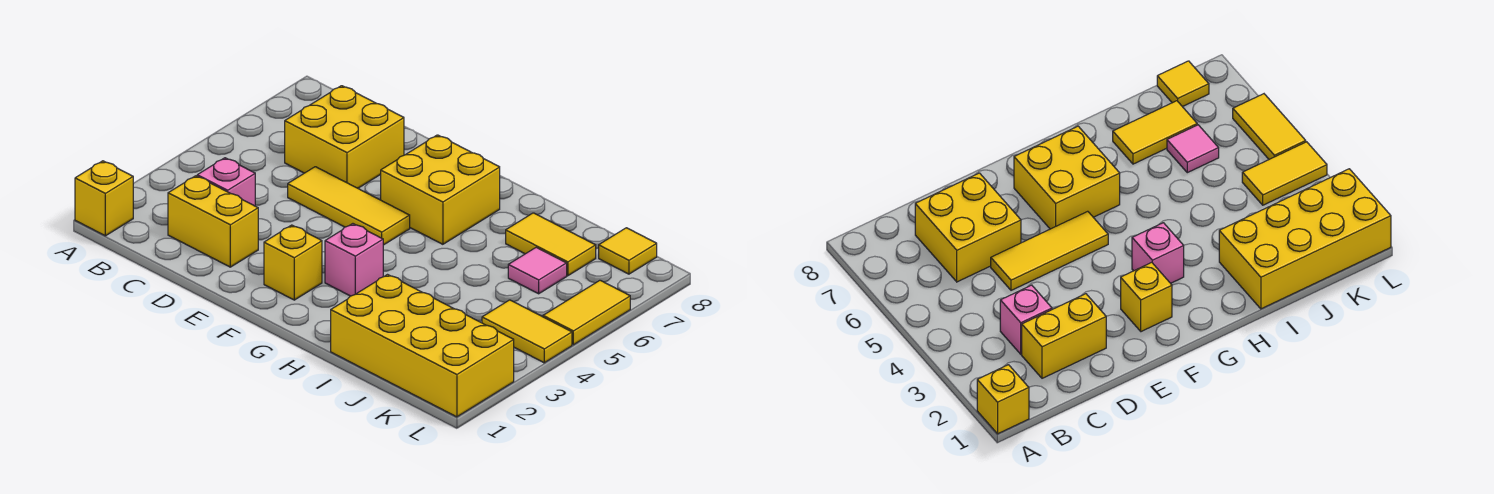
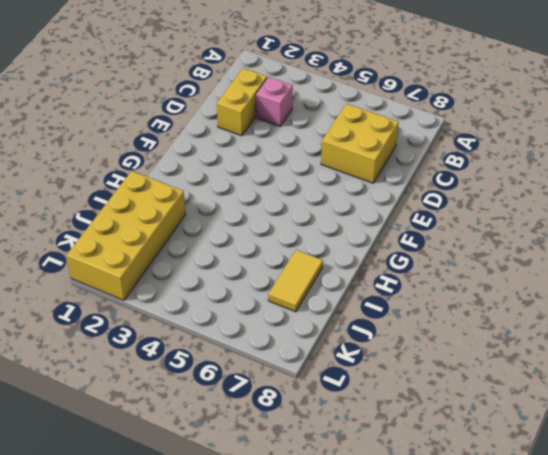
none -> yellow 1x1 brick [75,161,133,236]
none -> yellow 1x3 tile [288,167,410,245]
none -> yellow 1x1 brick [264,225,322,300]

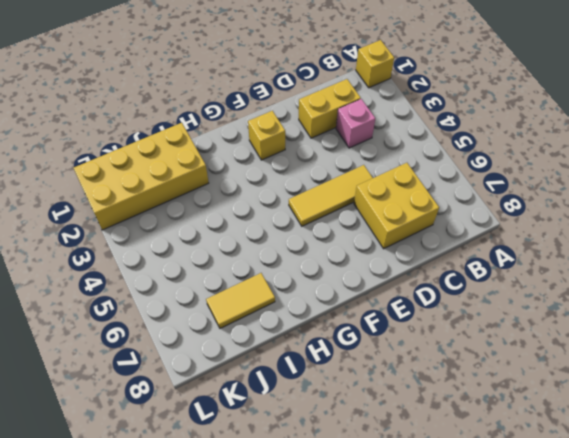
none -> yellow 2x2 brick [381,135,500,244]
none -> pink 1x1 brick [325,224,383,296]
none -> pink 1x1 tile [508,247,567,294]

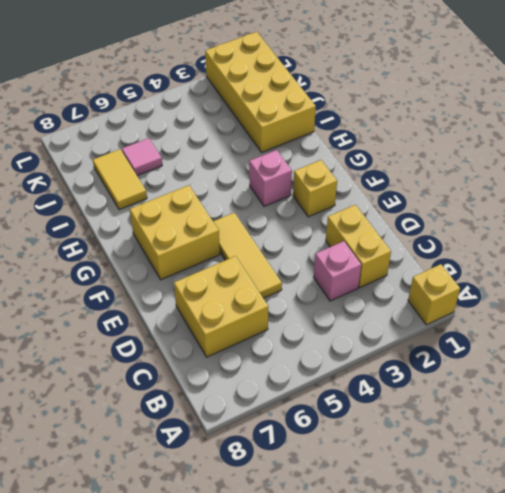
none -> yellow 1x2 tile [482,300,572,363]
none -> yellow 1x1 tile [599,228,657,274]
none -> yellow 1x2 tile [543,280,630,345]

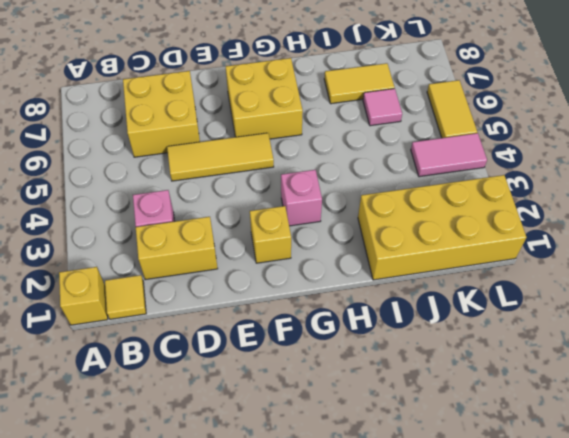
yellow 1x1 tile [105,275,146,319] -> yellow 1x1 tile moved to [599,228,657,274]
pink 1x2 tile [411,133,487,177] -> yellow 1x2 tile [482,300,572,363]

